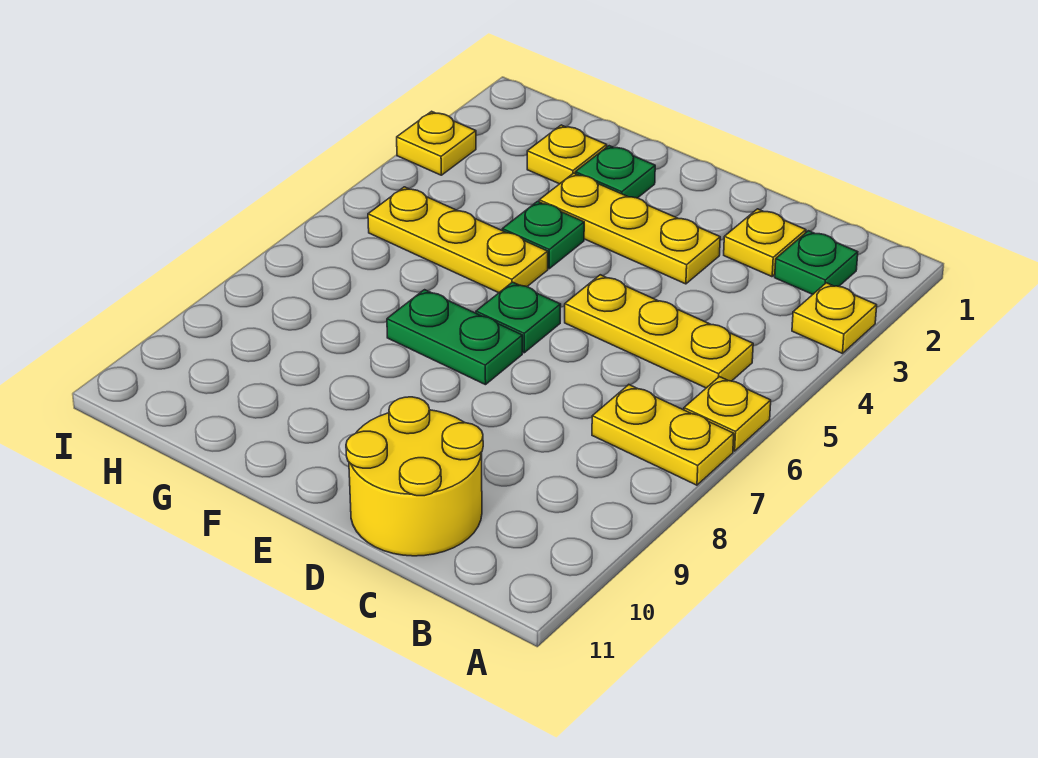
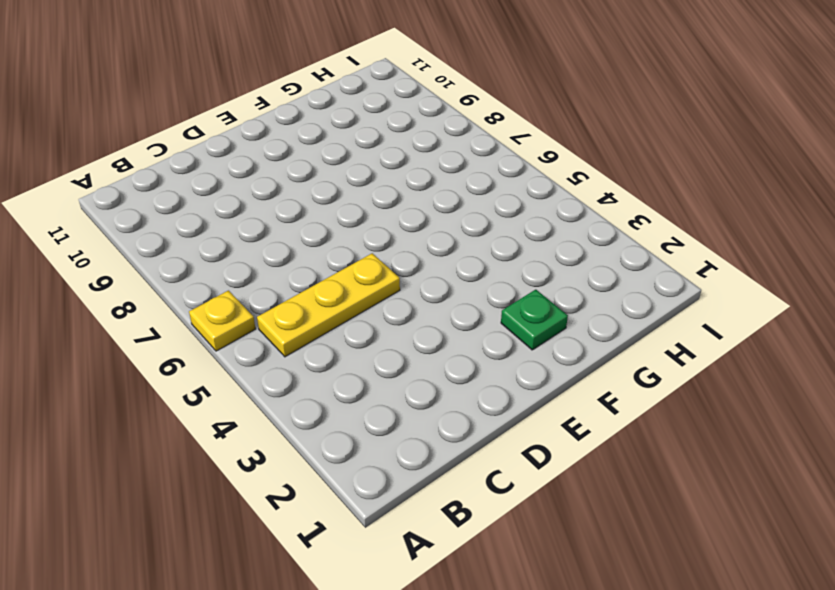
none -> yellow 1x1 plate [792,283,877,354]
none -> yellow 1x2 plate [592,385,734,485]
none -> green 1x1 plate [775,231,858,295]

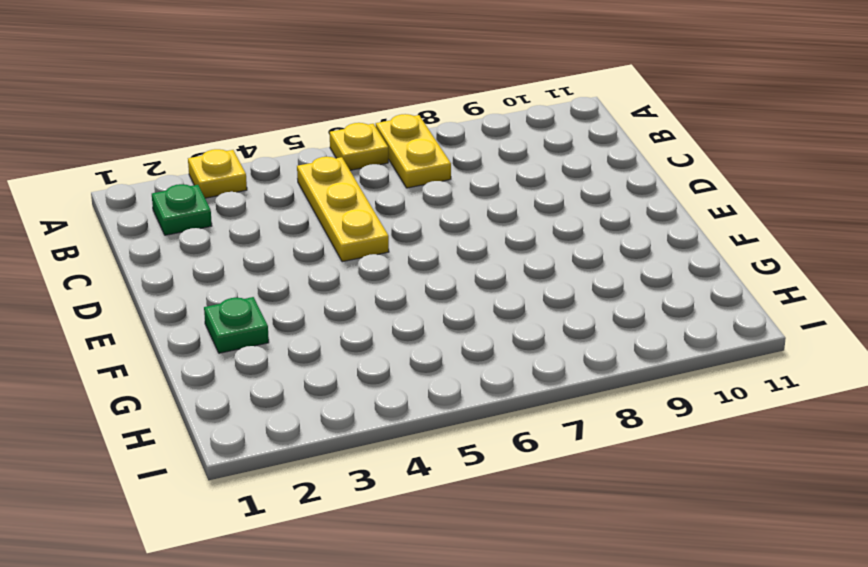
none -> yellow 1x1 plate [724,209,806,277]
none -> yellow 2x2 round brick [346,397,483,556]
none -> yellow 1x3 plate [539,173,720,284]

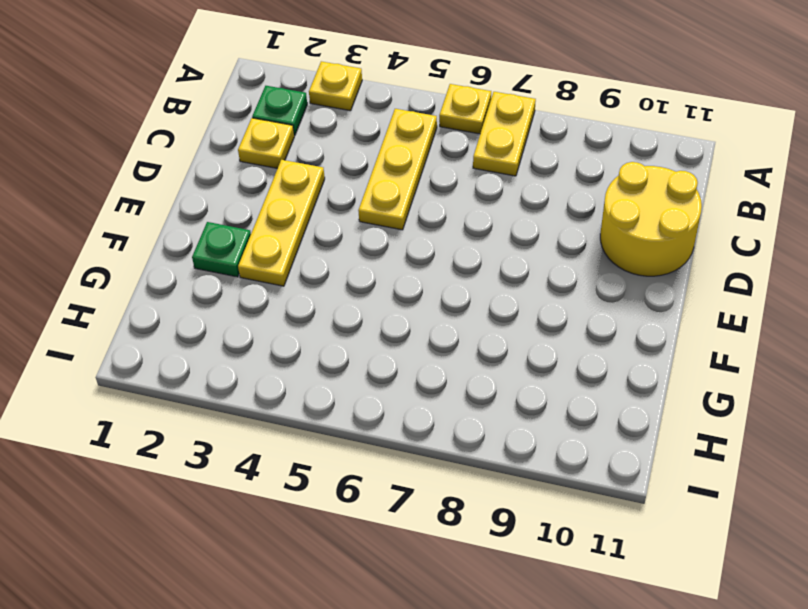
none -> green 1x1 plate [476,282,561,353]
none -> green 1x2 plate [387,290,522,385]
none -> green 1x1 plate [502,201,584,269]

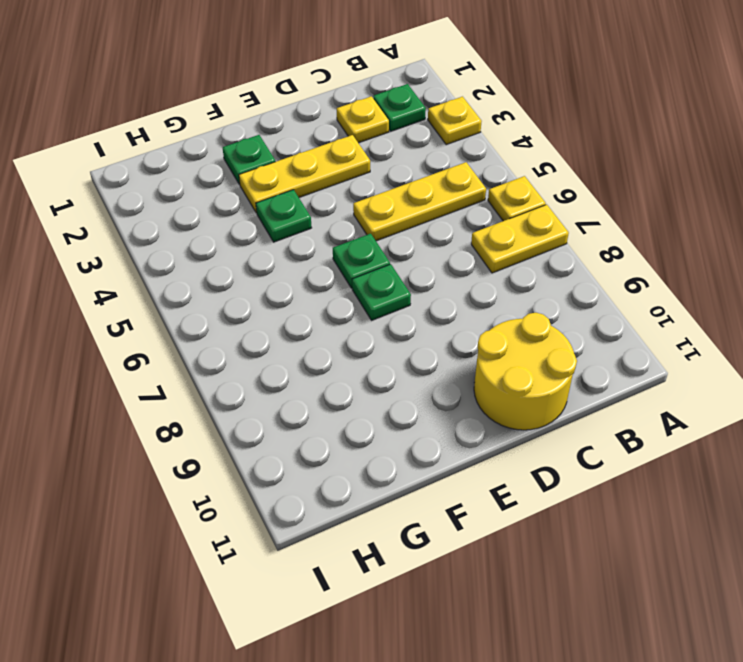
green 1x1 plate [352,264,411,320] -> green 1x2 plate [387,290,522,385]
none -> yellow 1x3 plate [368,187,548,293]
none -> yellow 1x1 plate [527,125,607,184]
none -> yellow 1x1 plate [397,111,476,175]

